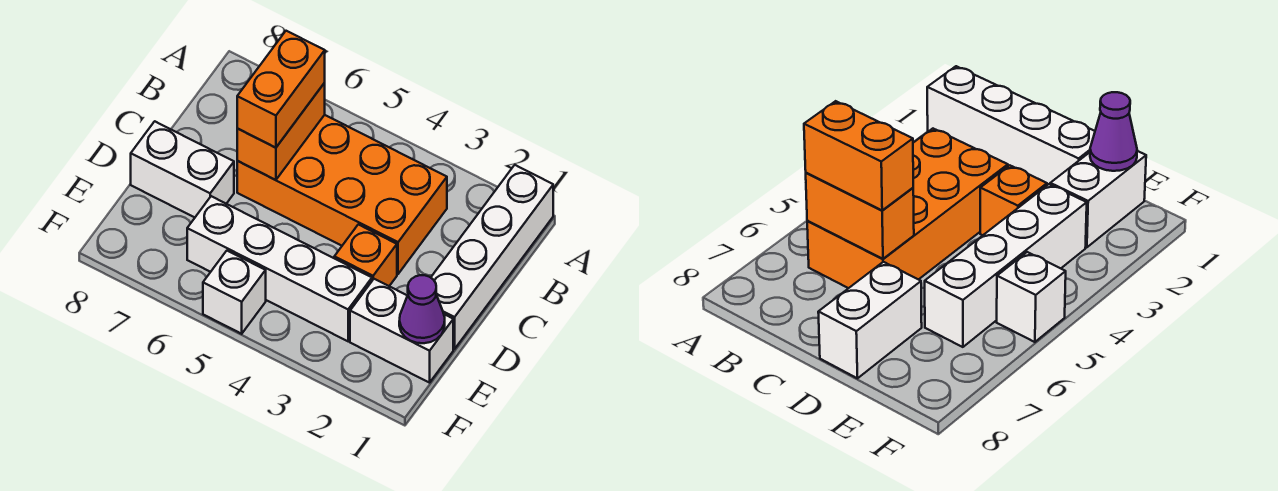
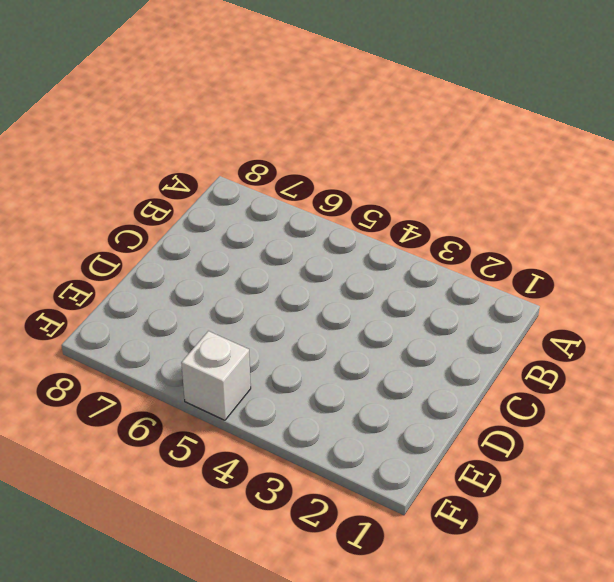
none -> white 1x4 brick [431,165,553,349]
none -> orange 2x4 brick [237,115,447,274]

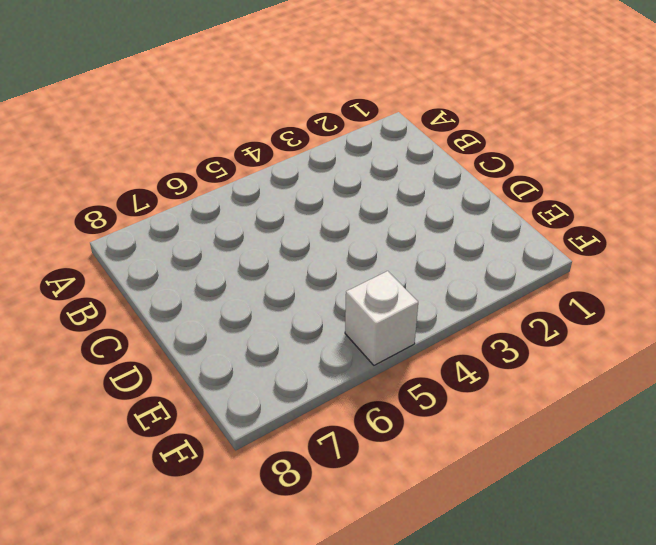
none -> white 1x4 brick [431,165,553,349]
none -> orange 2x4 brick [237,115,447,274]

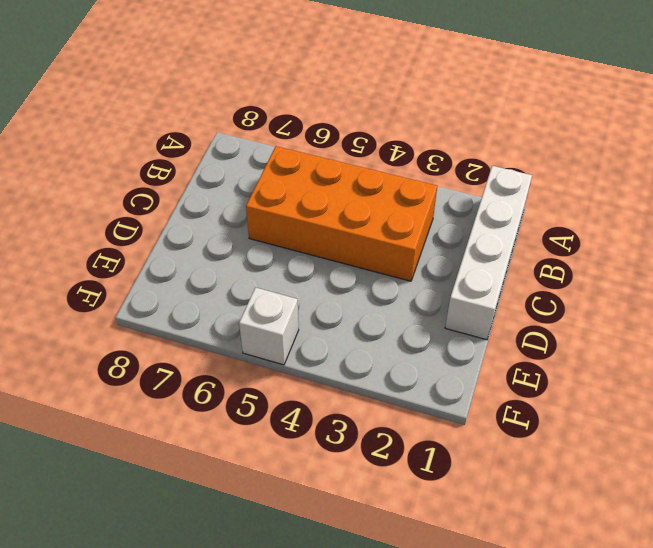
none -> orange 1x1 brick [334,224,397,286]
none -> white 1x2 brick [131,121,234,217]

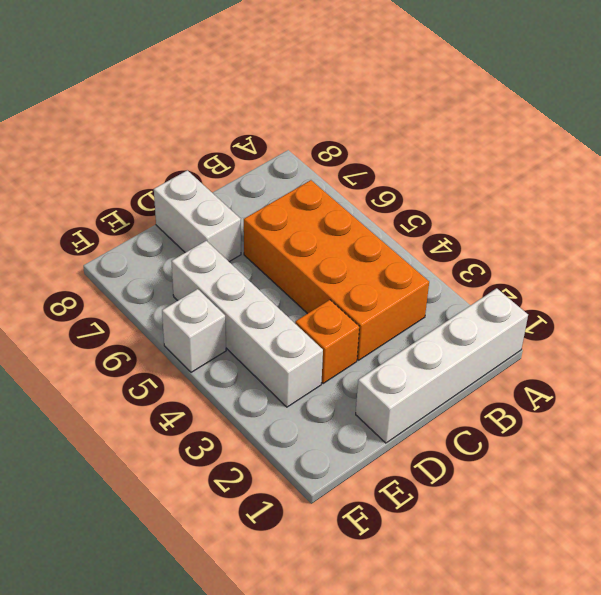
none -> white 1x2 brick [350,279,453,383]
none -> orange 1x2 brick [237,83,325,180]

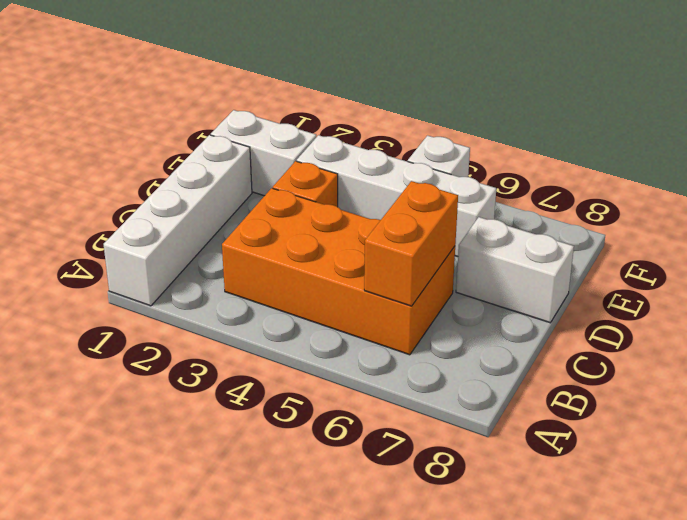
none -> purple 1x1 cone [399,275,445,343]
none -> orange 1x2 brick [237,31,325,148]

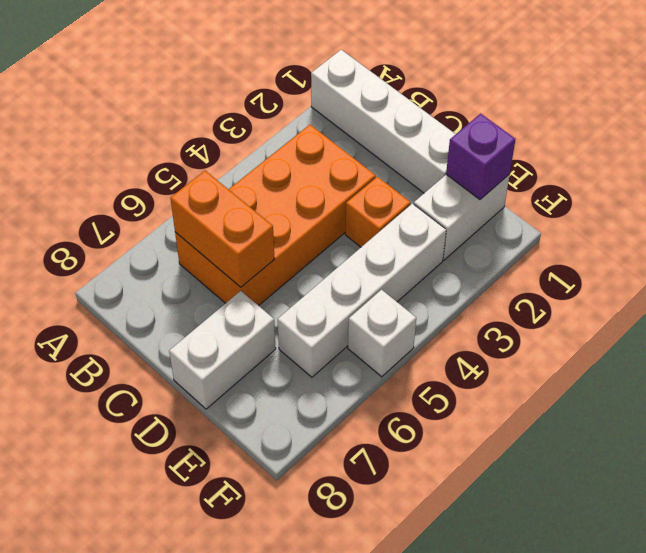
purple 1x1 brick [446,114,516,199] -> purple 1x1 cone [399,275,445,343]
none -> orange 1x2 brick [237,31,325,148]

